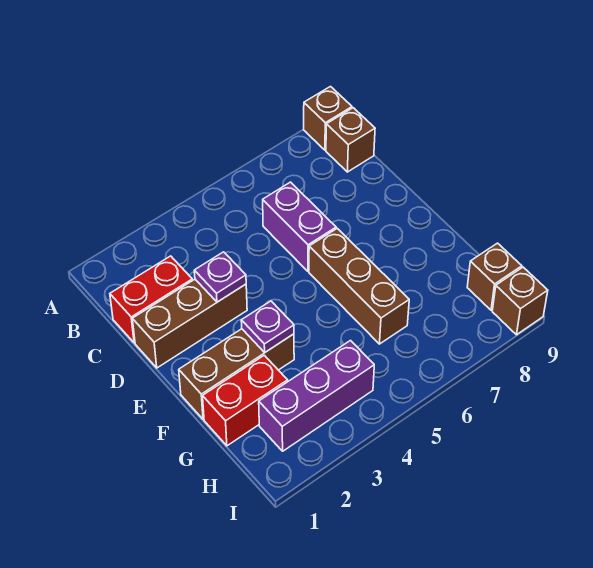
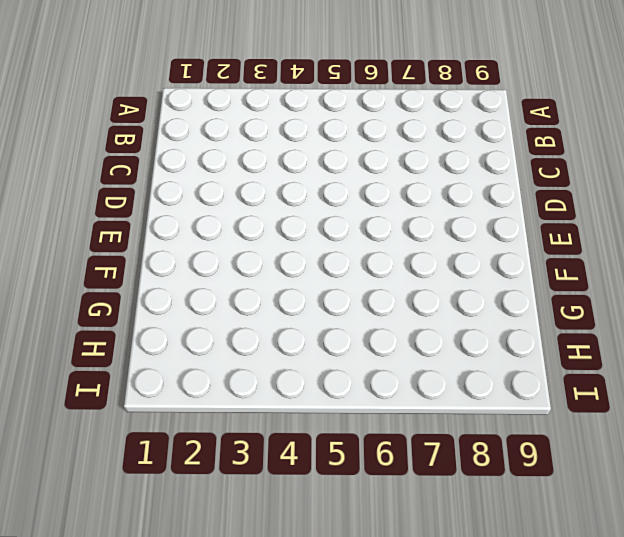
none -> brown 1x1 brick [304,87,352,150]
none -> brown 1x1 brick [326,108,375,172]
none -> red 1x2 brick [110,256,192,343]

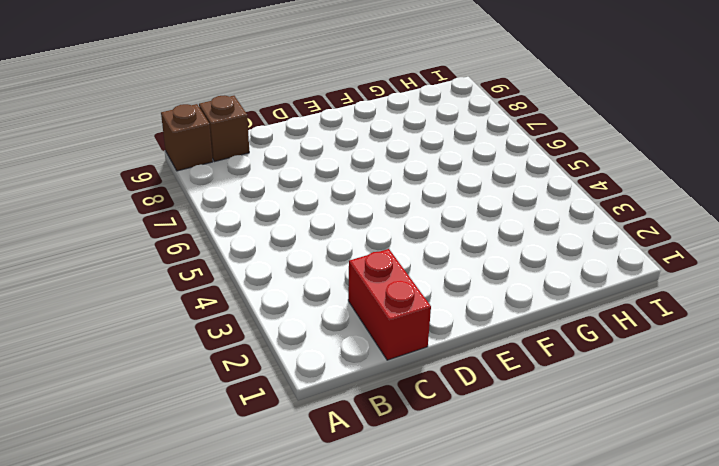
none -> purple 1x2 brick [263,182,336,271]
none -> brown 1x3 brick [132,279,247,368]
none -> brown 1x3 brick [309,228,409,344]

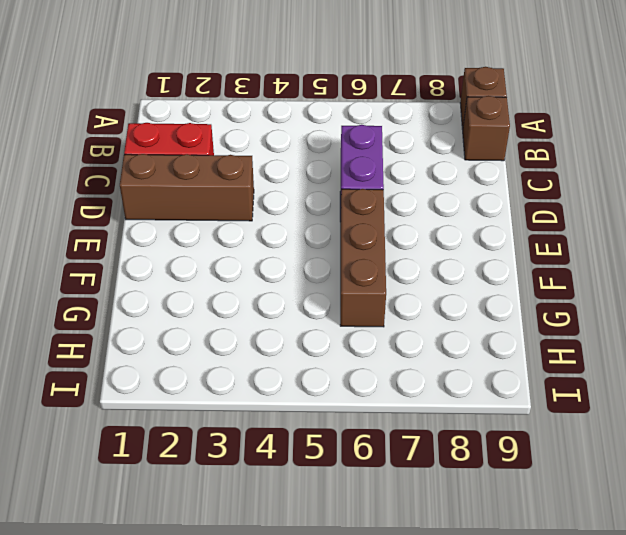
none -> brown 1x3 brick [179,329,294,419]
none -> red 1x2 brick [203,355,288,446]
none -> purple 1x3 brick [259,341,374,451]

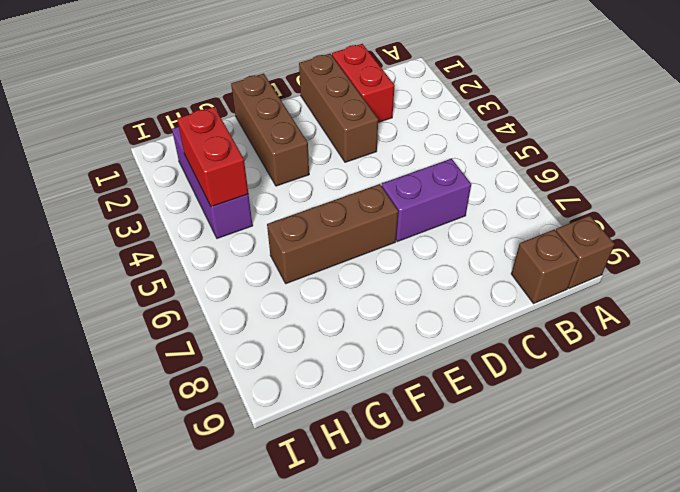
red 1x2 brick [177,107,248,207] -> red 1x2 brick moved to [203,355,288,446]
none -> brown 1x1 brick [467,243,522,310]
none -> brown 1x1 brick [492,267,548,335]
none -> purple 1x1 plate [194,252,246,302]

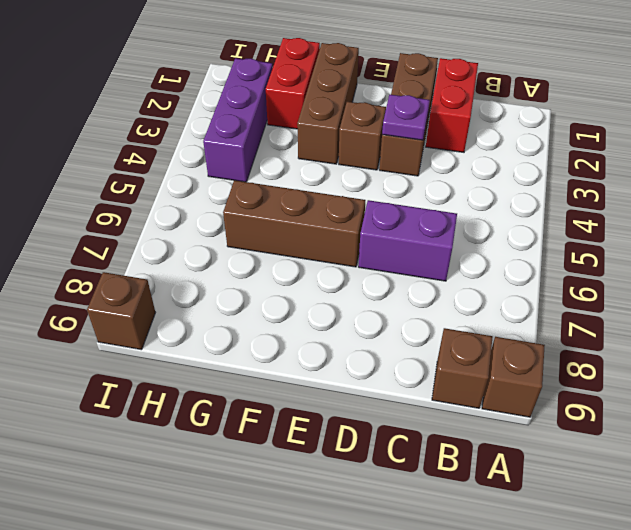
brown 1x1 brick [339,102,386,170] -> brown 1x1 brick moved to [467,243,522,310]
none -> purple 1x1 plate [241,301,294,352]

